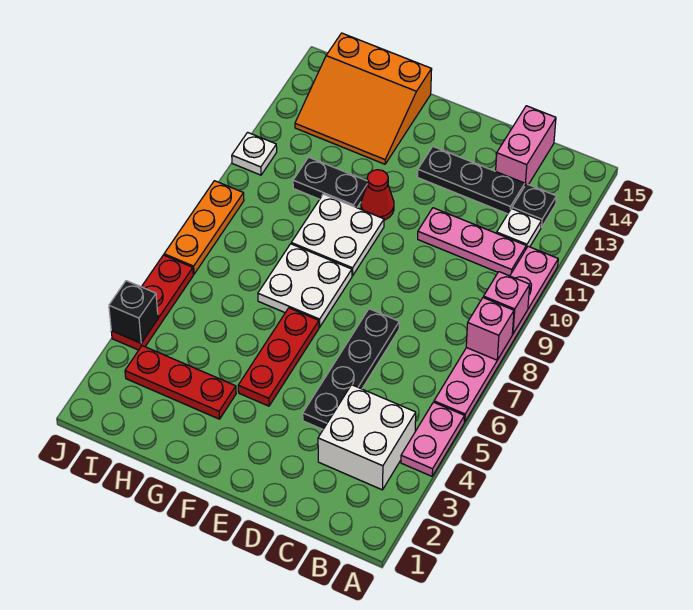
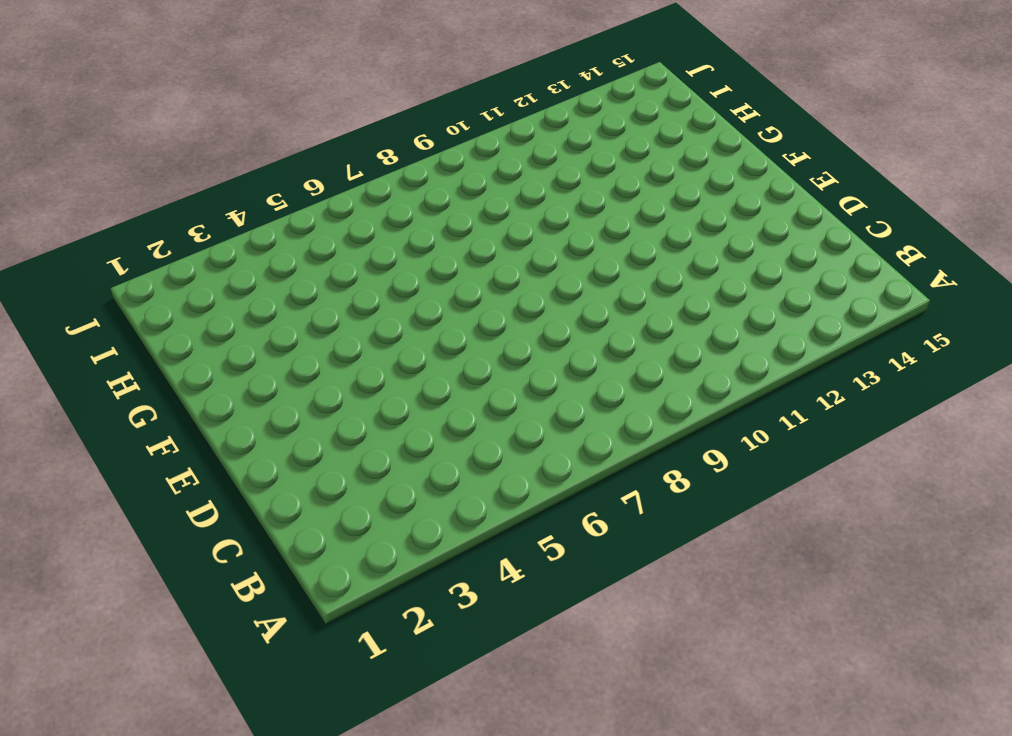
none -> pink 1x2 plate [401,402,465,476]
none -> pink 1x6 plate [434,246,558,422]
none -> white 2x2 brick [318,385,416,490]

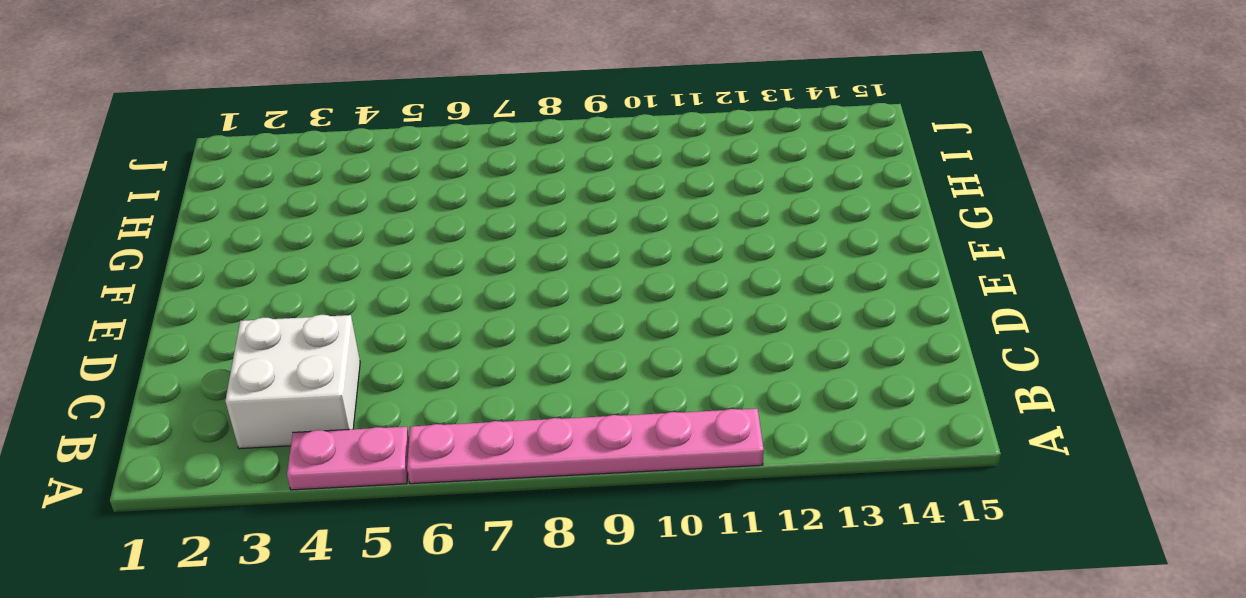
none -> pink 1x3 plate [418,208,526,276]
none -> white 1x1 plate [497,209,541,248]
none -> black 1x1 plate [512,184,556,228]

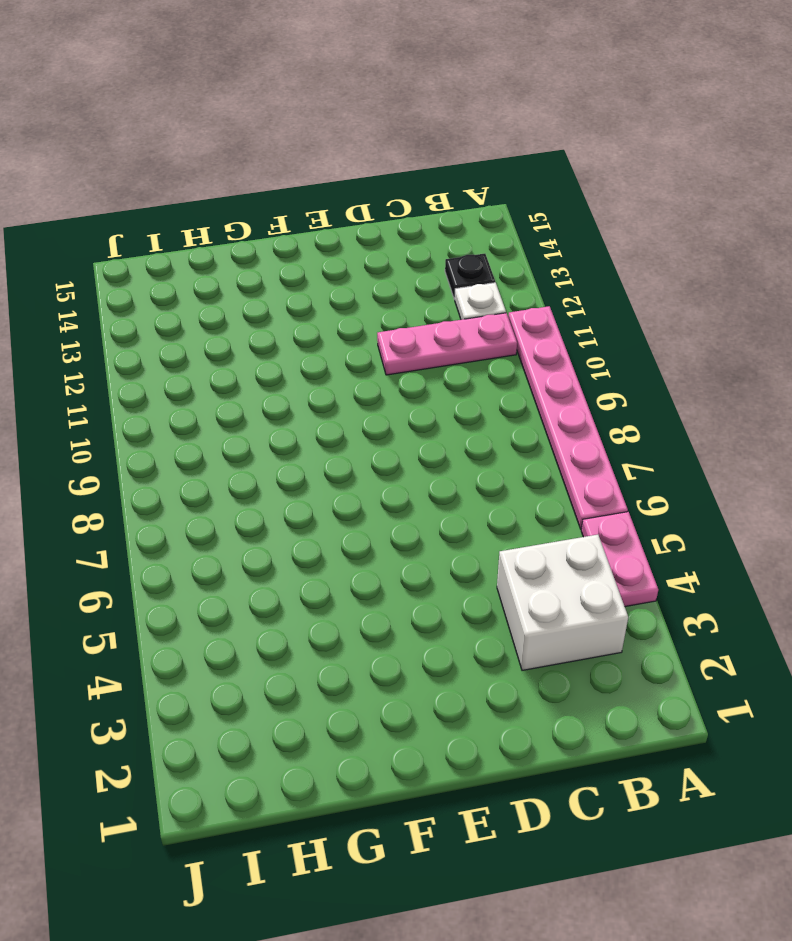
none -> black 1x3 plate [418,147,525,214]
none -> pink 1x2 brick [496,106,556,185]
none -> black 1x4 plate [303,309,399,429]

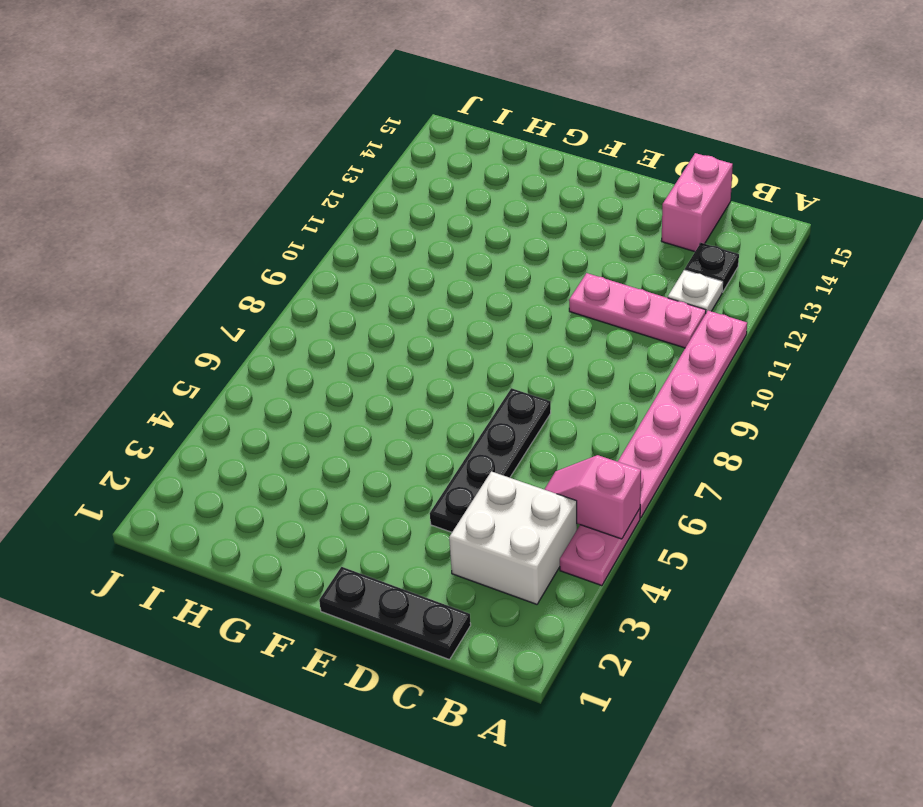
pink 1x2 slope [544,455,641,539] -> none
black 1x3 plate [319,567,471,660] -> black 1x3 plate moved to [418,147,525,214]
none -> red 1x3 plate [238,308,319,406]
none -> white 2x2 plate [258,244,352,327]
none -> white 2x2 plate [291,194,384,276]

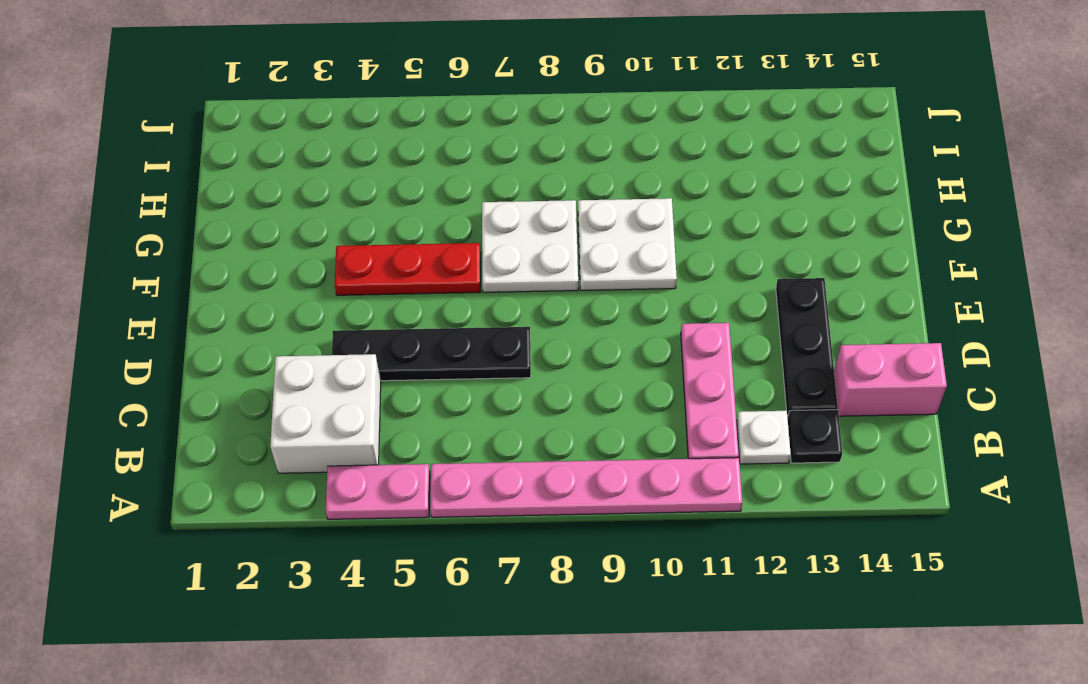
none -> red 1x1 cone [361,170,394,220]
none -> red 1x3 plate [125,346,236,419]
none -> black 1x2 plate [293,157,367,208]

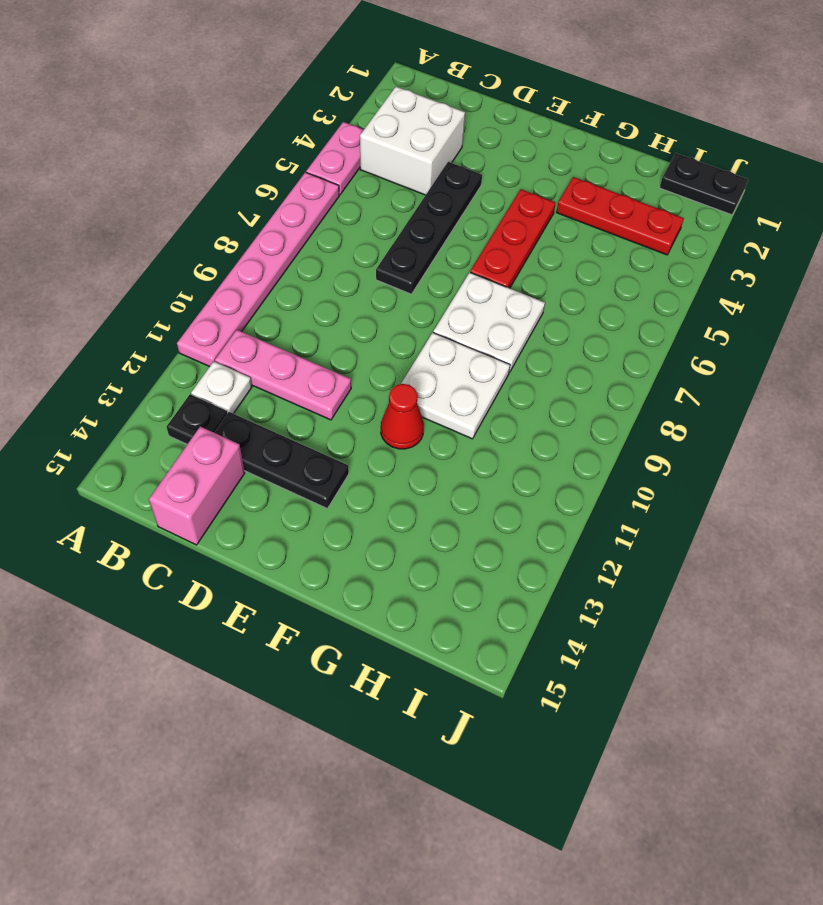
black 1x2 plate [659,153,748,215] -> black 1x2 plate moved to [293,157,367,208]
none -> orange 3x3 slope [295,33,432,164]
none -> red 1x3 plate [111,255,193,350]
none -> orange 1x3 plate [164,181,244,274]

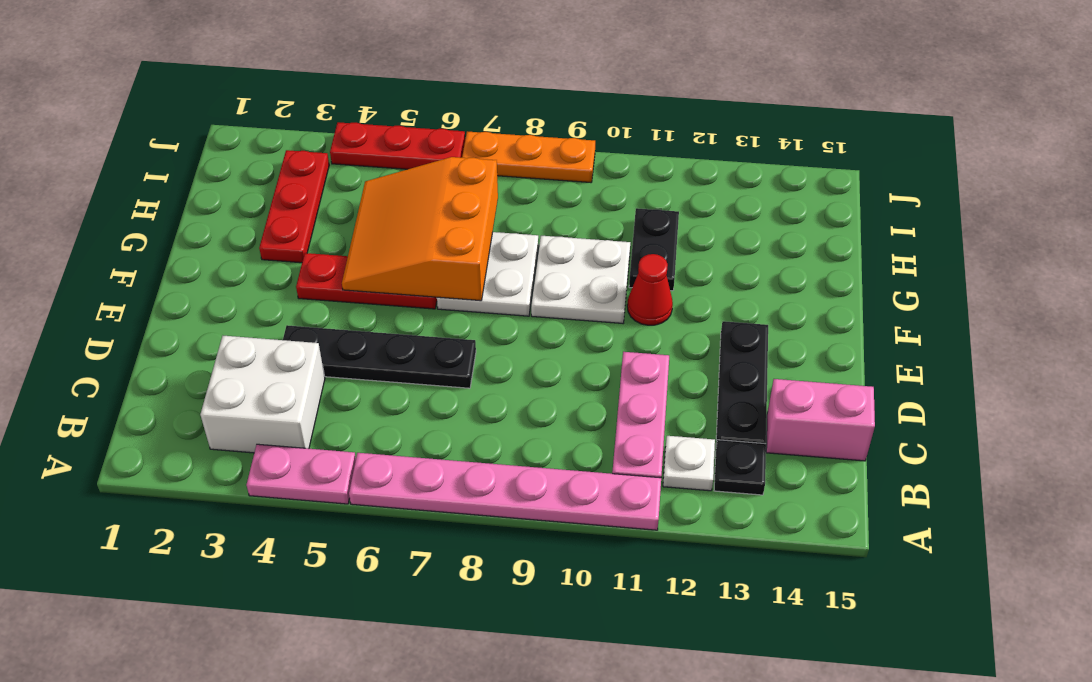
orange 3x3 slope [342,157,498,301] -> orange 3x3 slope moved to [295,33,432,164]
none -> white 1x1 plate [232,132,277,175]
none -> pink 1x1 brick [466,298,514,360]
none -> pink 1x1 brick [483,272,530,334]

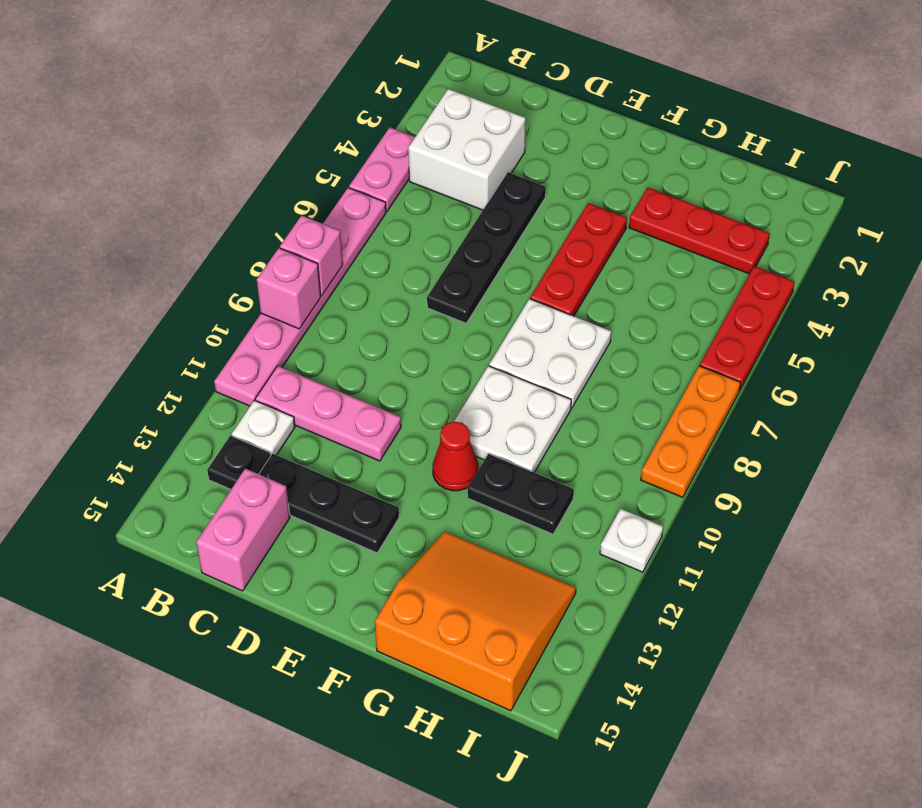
none -> black 1x1 brick [109,281,158,343]

